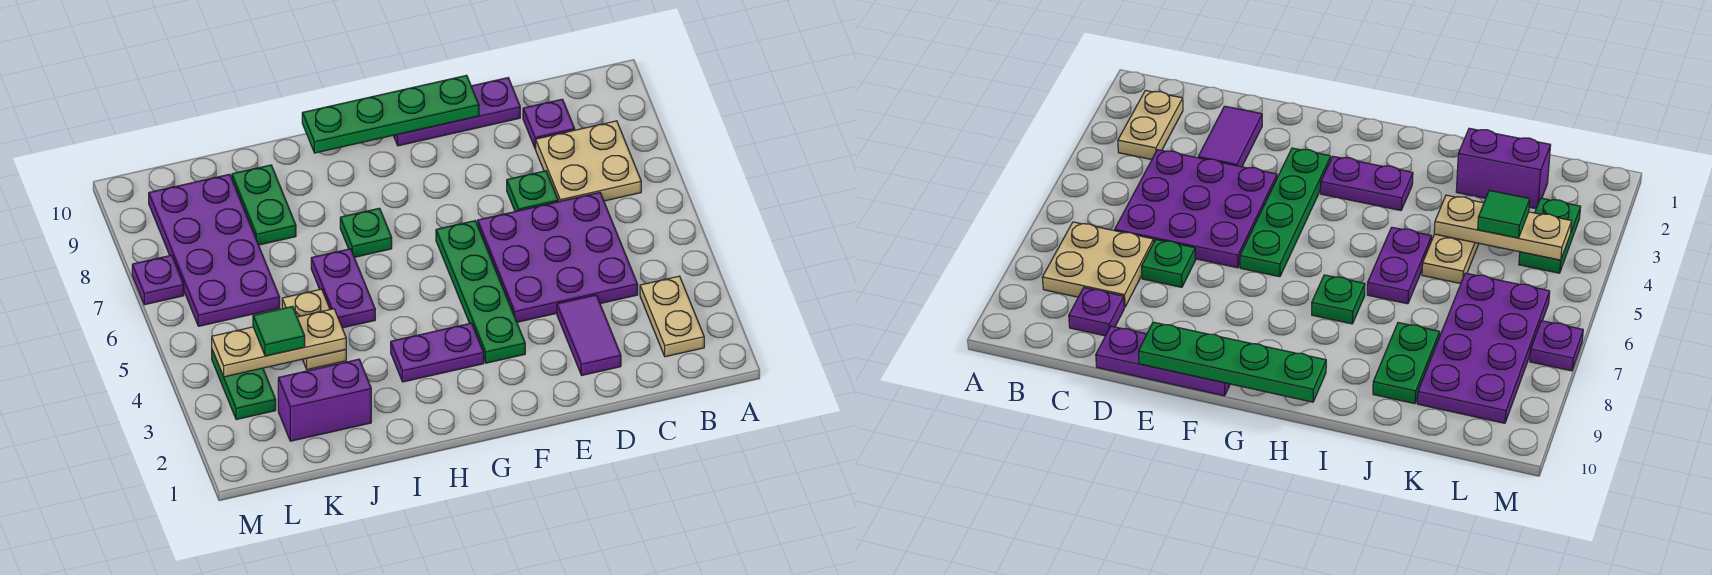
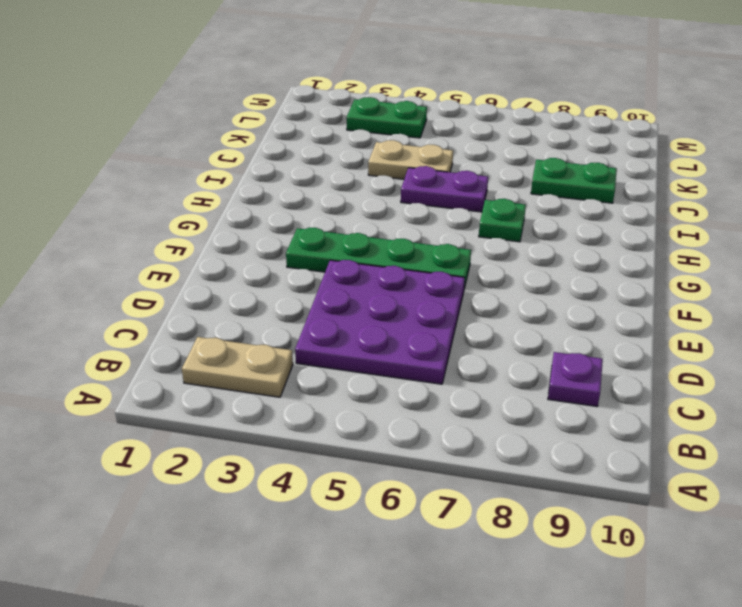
none -> tan 2x2 plate [536,121,641,202]
none -> purple 1x2 tile [557,295,621,375]
none -> green 1x1 plate [507,171,558,211]

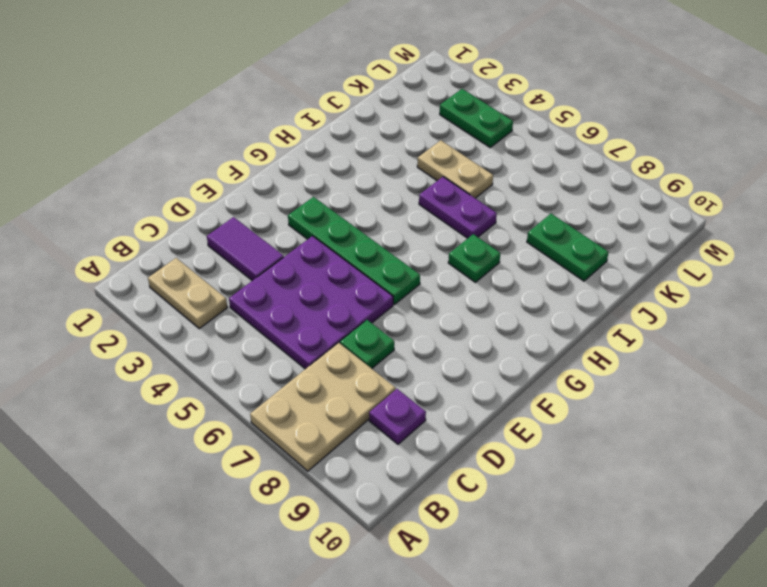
tan 2x3 plate [250,343,396,471] -> tan 2x2 plate [536,121,641,202]
none -> purple 1x3 plate [393,78,520,146]
none -> purple 1x2 plate [391,323,484,382]
none -> purple 1x2 brick [278,359,371,441]

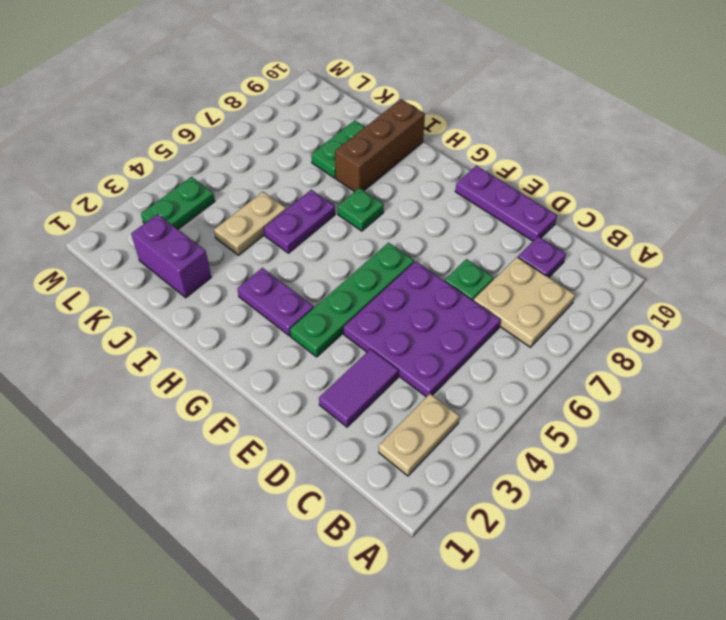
brown 1x3 brick [335,99,425,192] -> none
none -> purple 2x4 plate [149,174,280,326]
none -> purple 1x1 plate [132,255,184,305]
none -> green 1x4 plate [302,75,479,153]

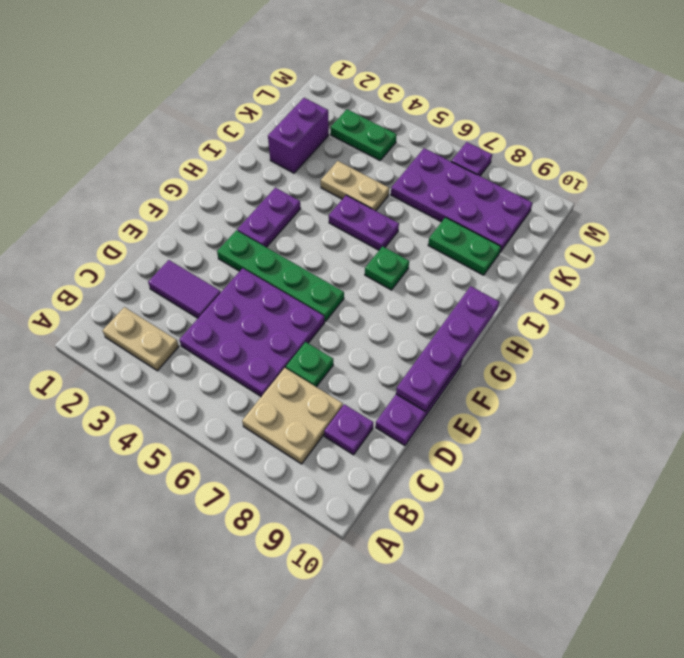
purple 1x4 plate [396,286,499,411] -> green 1x4 plate [302,75,479,153]
none -> tan 1x3 plate [212,309,346,377]
none -> green 1x1 tile [253,307,305,356]

